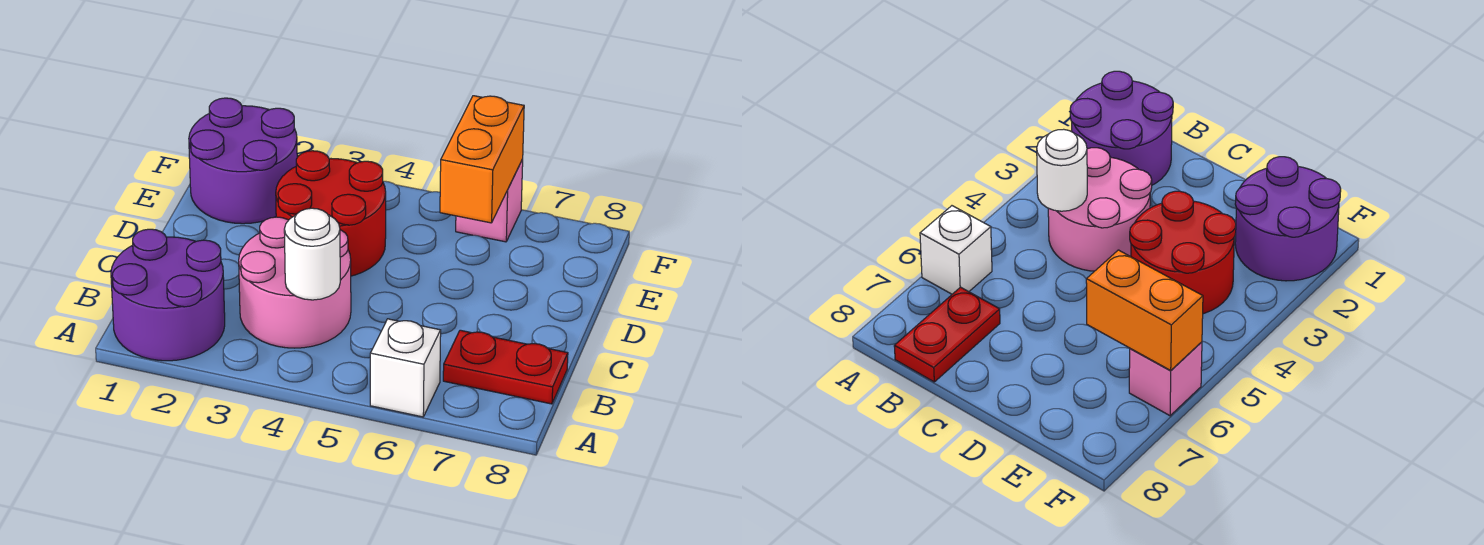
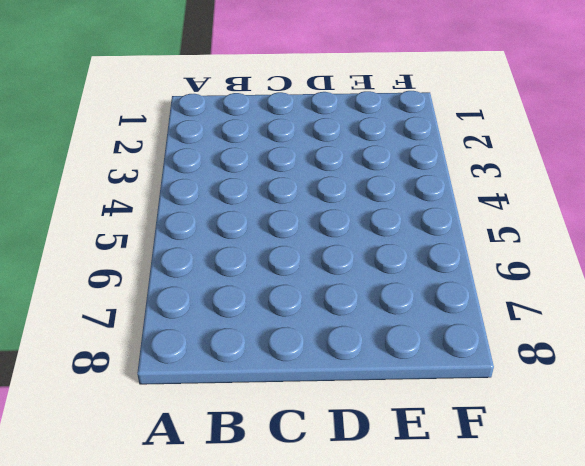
none -> purple 2x2 round brick [111,229,225,361]
none -> white 1x1 brick [370,319,441,417]

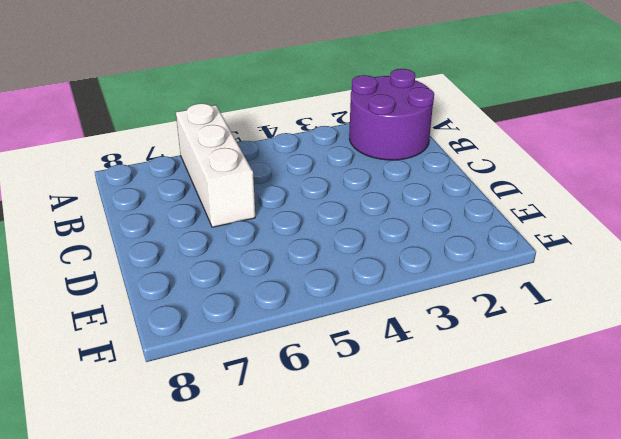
white 1x3 brick [176,103,255,227] -> white 1x1 brick [370,319,441,417]
none -> pink 2x2 round brick [239,217,351,348]
none -> red 1x2 plate [443,330,568,404]

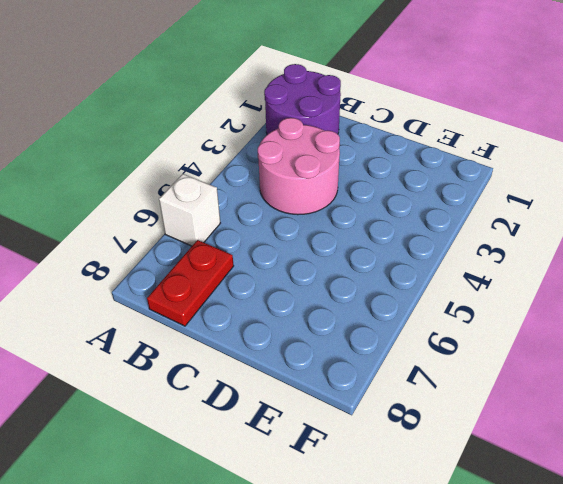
none -> red 2x2 round brick [276,151,386,276]
none -> purple 2x2 round brick [189,98,297,224]

